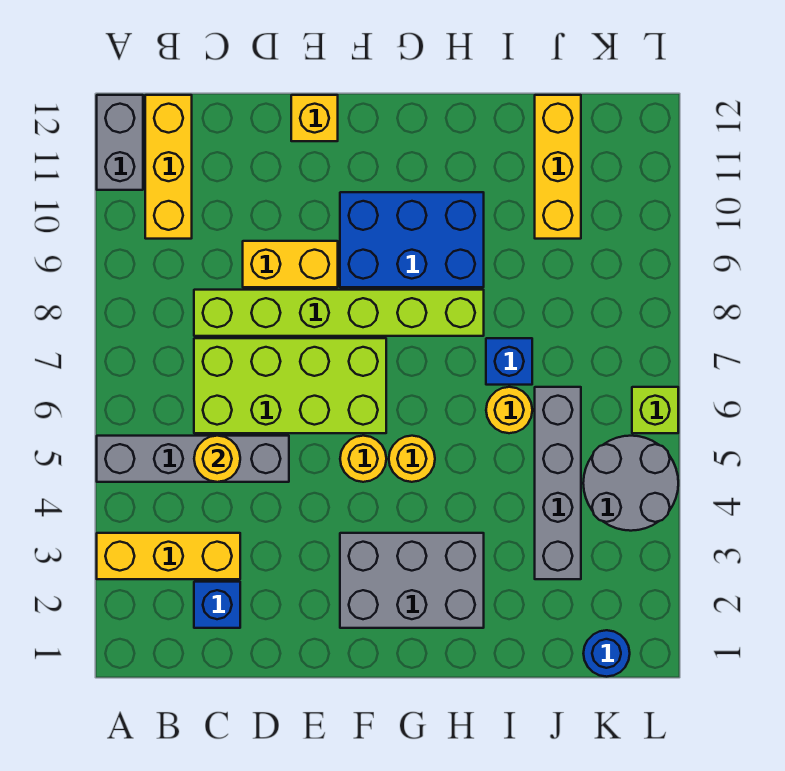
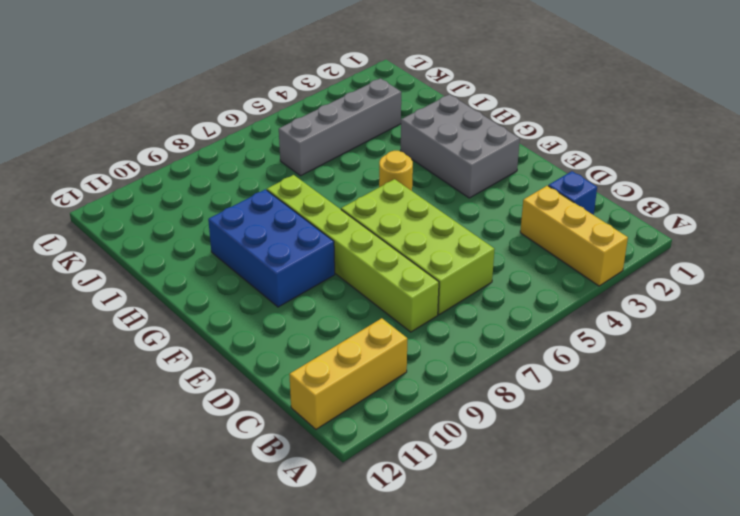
none -> grey 1x4 brick [97,436,289,482]
none -> grey 1x2 brick [97,95,143,190]
none -> yellow 1x2 brick [243,241,338,287]

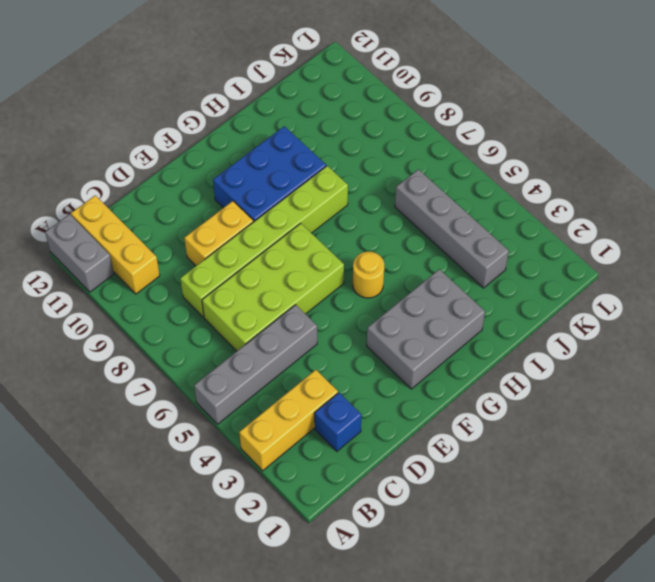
none -> yellow 1x1 brick [291,95,338,141]
none -> yellow 1x1 round brick [340,436,386,482]
none -> yellow 1x1 round brick [486,387,532,433]

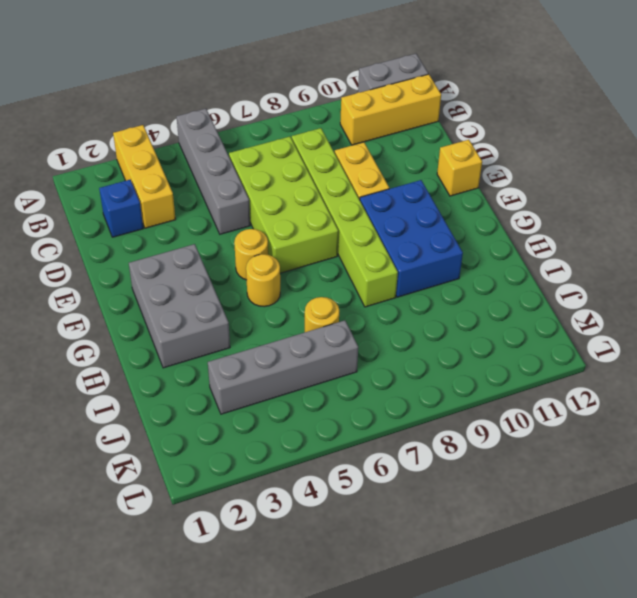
none -> blue 1x1 brick [486,338,532,385]
none -> yellow 1x3 brick [535,95,581,239]
none -> blue 1x1 round brick [583,630,630,677]

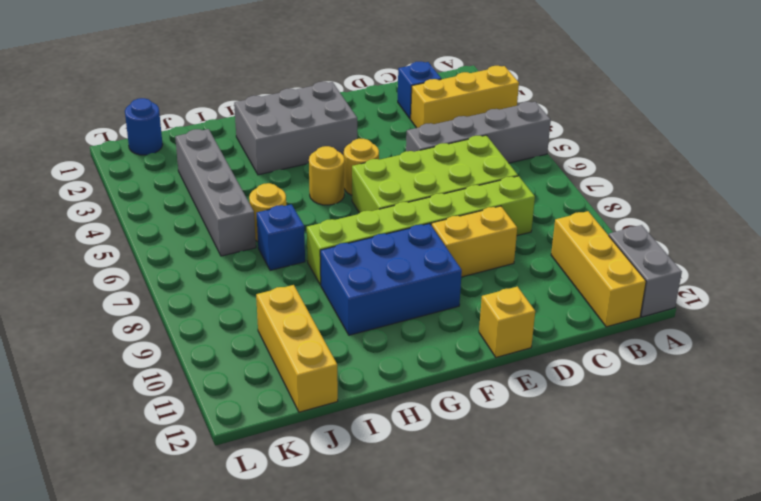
none -> grey 2x2 round brick [583,436,678,531]
none -> lime 1x1 brick [632,387,678,433]
none -> yellow 1x1 round brick [194,436,240,482]

